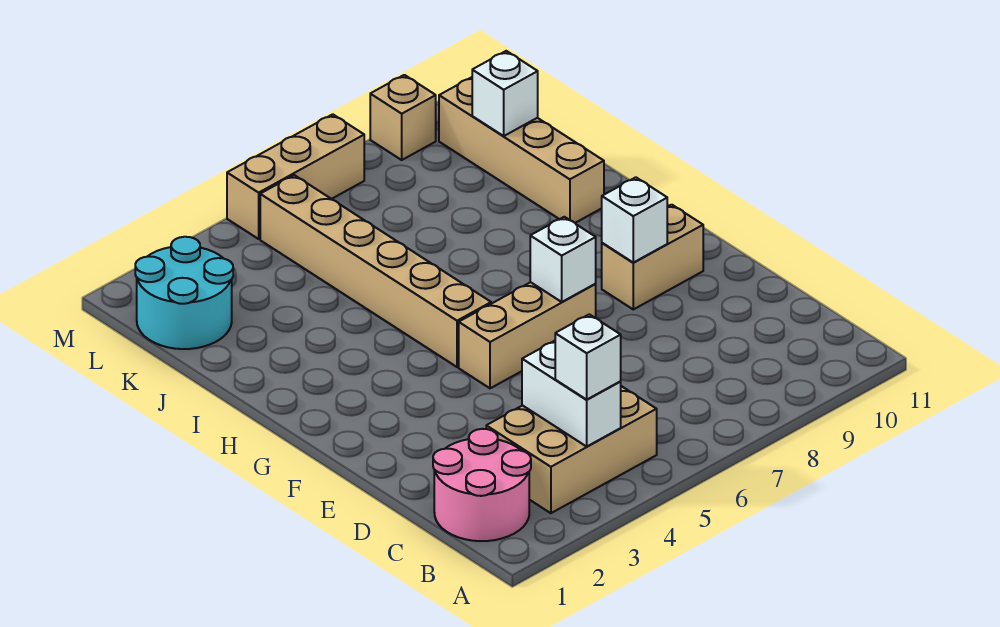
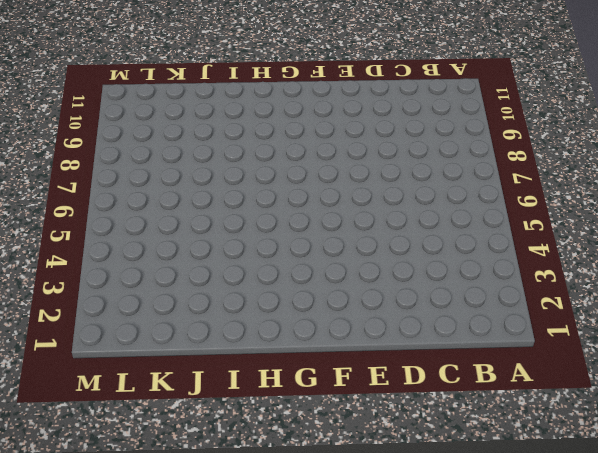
none -> pink 2x2 round brick [433,429,531,541]
none -> tan 2x3 brick [486,386,657,513]
none -> tan 1x3 brick [459,282,596,388]

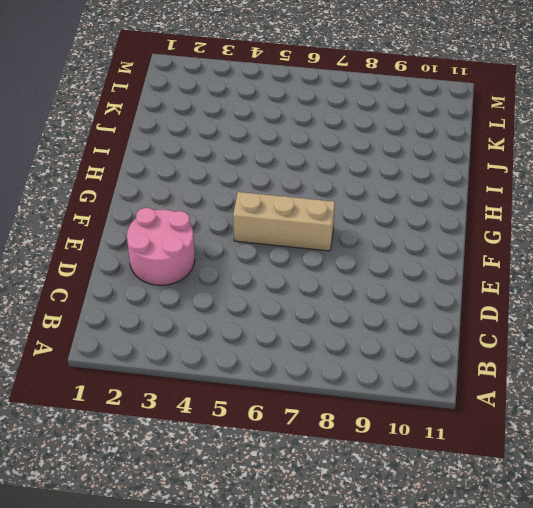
pink 2x2 round brick [127,208,195,285] -> pink 2x2 round brick moved to [433,429,531,541]
none -> tan 2x3 brick [486,386,657,513]
none -> tan 1x2 brick [602,205,703,309]
none -> tan 1x6 brick [260,175,491,367]

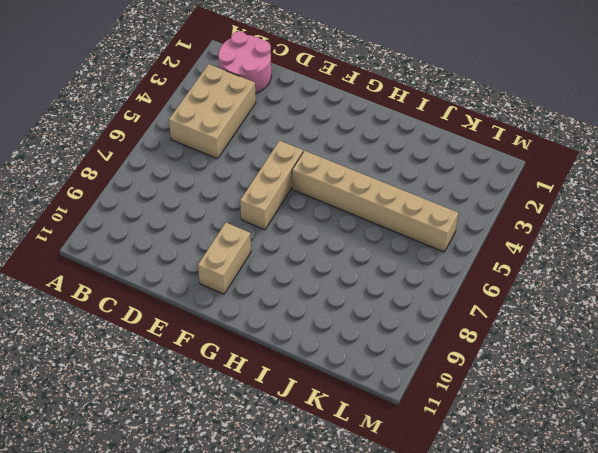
none -> tan 1x4 brick [439,77,604,223]
none -> cyan 2x2 round brick [135,237,233,349]
none -> tan 1x3 brick [227,114,364,239]

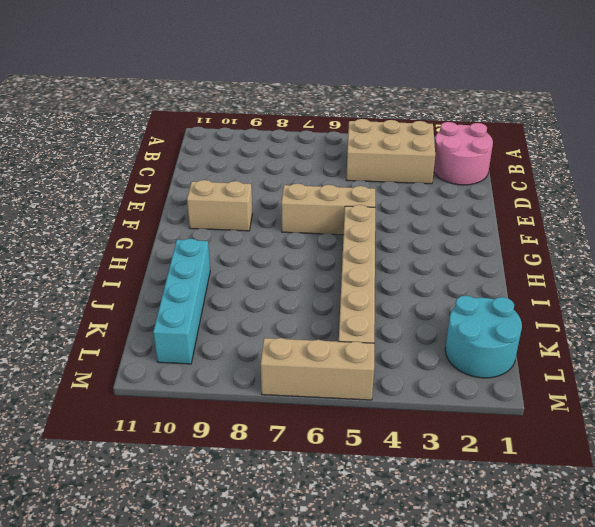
cyan 1x4 brick [153,239,210,364] -> tan 1x4 brick [439,77,604,223]
none -> tan 1x1 brick [370,75,436,160]
none -> white 1x2 brick [522,341,621,446]
none -> white 1x1 brick [530,217,596,302]

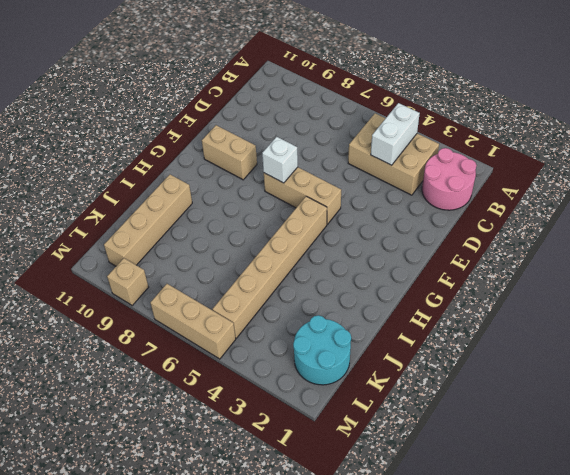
none -> white 1x1 brick [602,177,667,262]
none -> white 1x1 brick [472,51,538,136]
none -> white 1x1 brick [555,314,621,399]

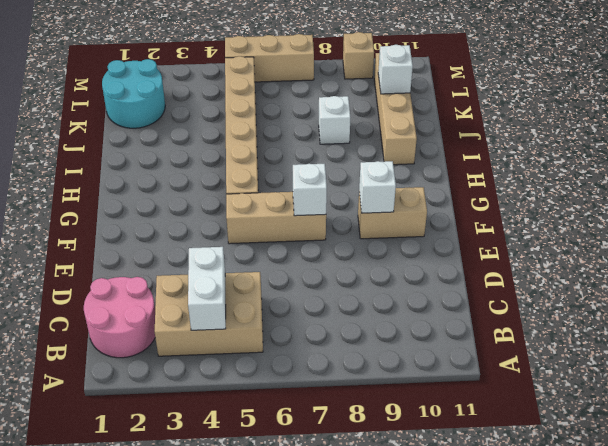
white 1x1 brick [319,96,350,144] -> white 1x1 brick moved to [555,314,621,399]

